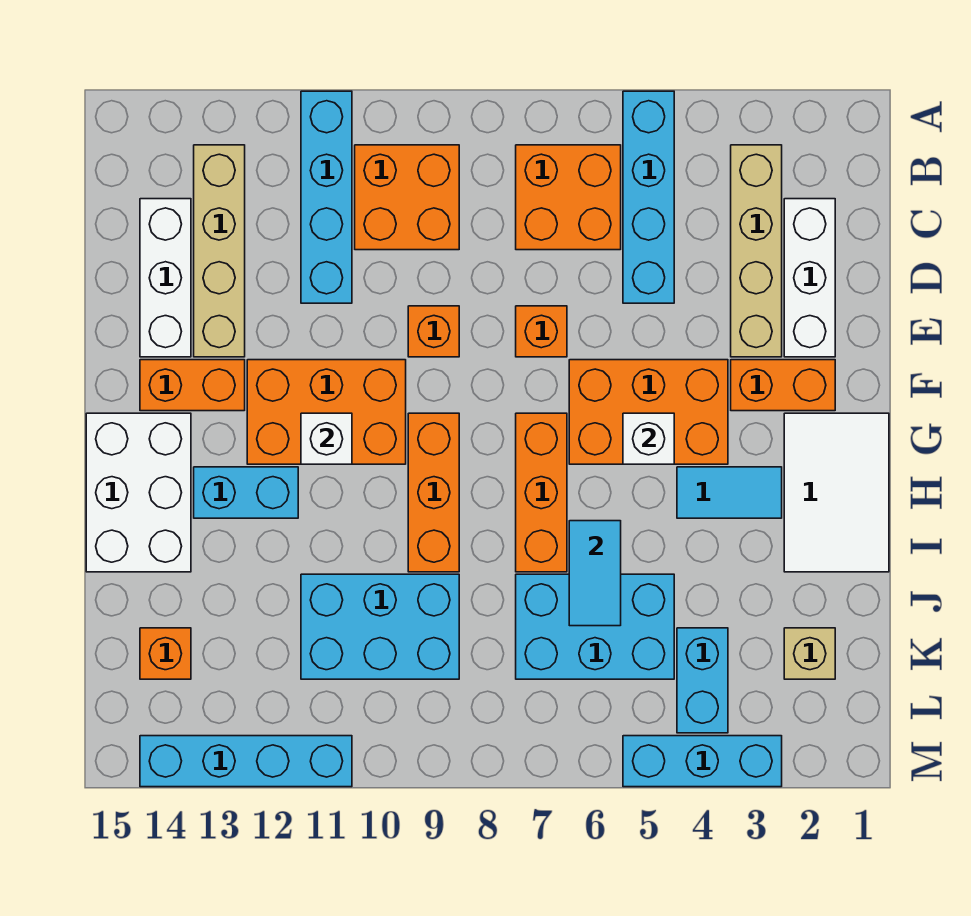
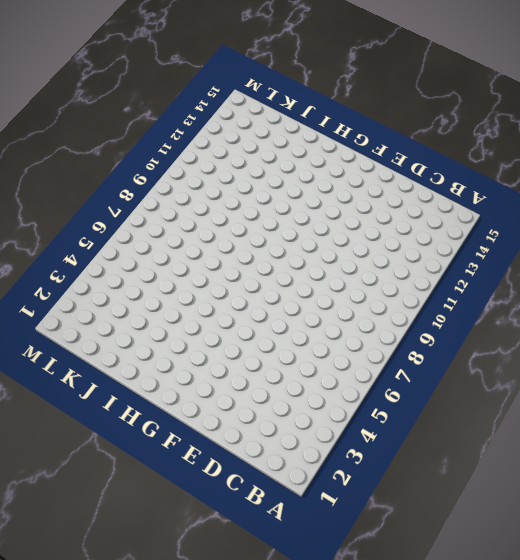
none -> cyan 1x4 brick [623,91,674,303]
none -> cyan 1x4 brick [301,91,352,303]
none -> tan 1x4 brick [731,145,782,357]
none -> orange 2x2 brick [516,145,621,250]

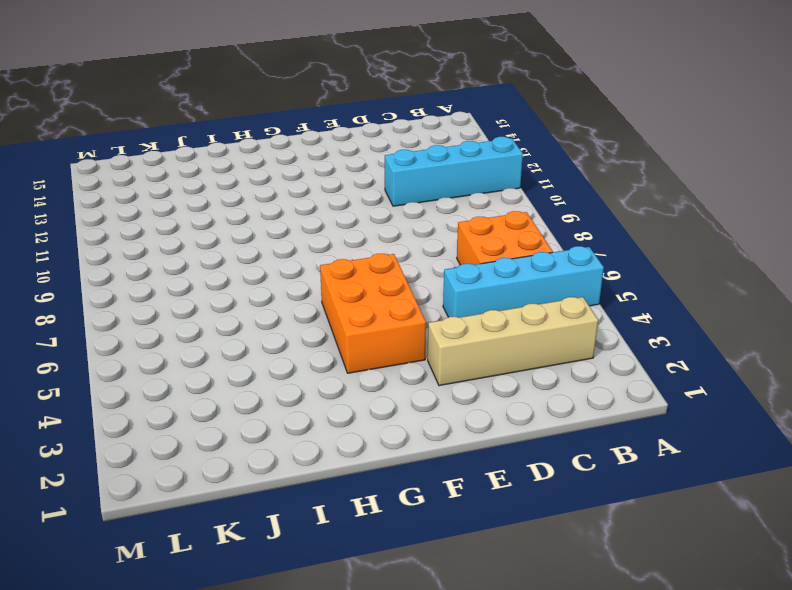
none -> orange 2x2 brick [355,145,459,250]
none -> tan 1x4 brick [194,145,245,357]
none -> white 1x3 brick [784,199,835,357]
none -> white 1x3 brick [140,199,191,357]

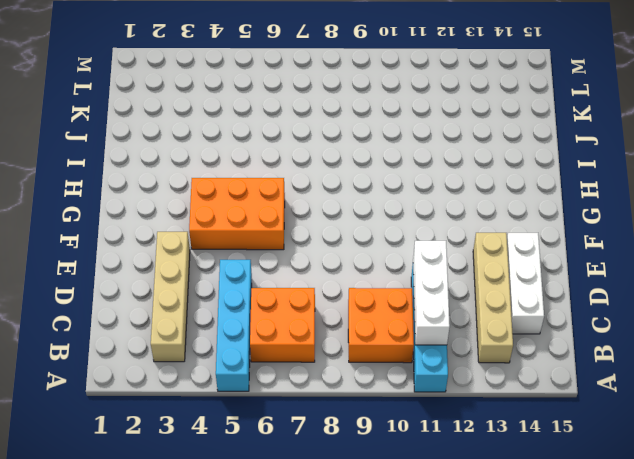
white 1x3 brick [413,241,450,345] -> white 1x3 brick moved to [784,199,835,357]
none -> orange 1x1 brick [516,306,567,357]
none -> orange 1x1 brick [408,306,459,357]
none -> orange 1x2 brick [731,360,835,411]
none -> orange 2x3 brick [247,360,406,464]

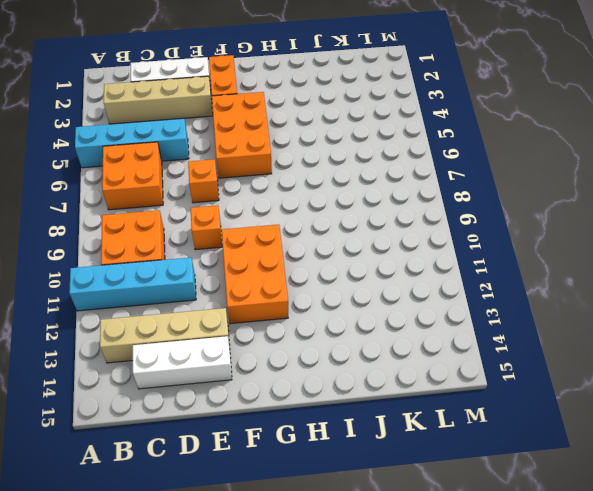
none -> orange 1x2 brick [140,360,245,411]
none -> white 2x3 tile [784,413,889,572]
none -> orange 1x3 brick [516,413,567,572]
none -> orange 1x3 brick [408,413,459,572]

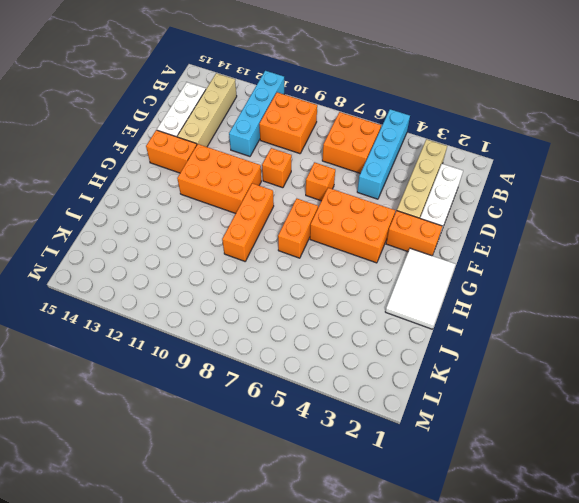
orange 1x2 brick [278,198,318,258] -> orange 1x3 brick [516,413,567,572]
none -> white 2x3 brick [86,413,191,572]
none -> cyan 1x2 tile [677,467,782,518]
none -> cyan 1x2 brick [194,467,298,518]
none -> cyan 2x3 brick [516,574,674,679]

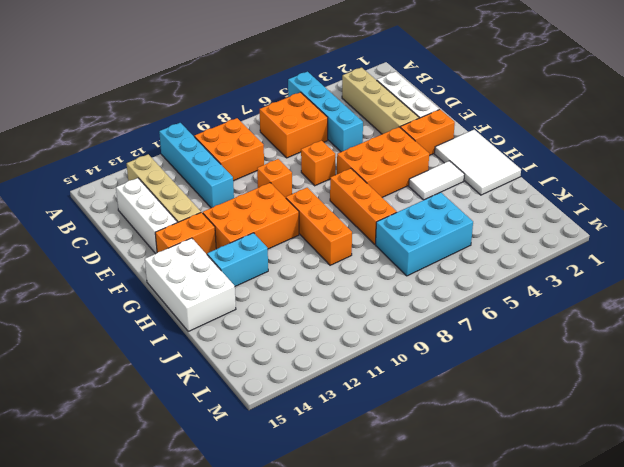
white 1x2 tile [409,161,465,200] -> cyan 1x2 tile [677,467,782,518]
none -> cyan 2x3 brick [301,574,459,679]
none -> tan 1x1 brick [784,628,835,679]
none -> cyan 1x2 brick [677,628,728,733]
none -> orange 1x1 brick [140,628,191,679]

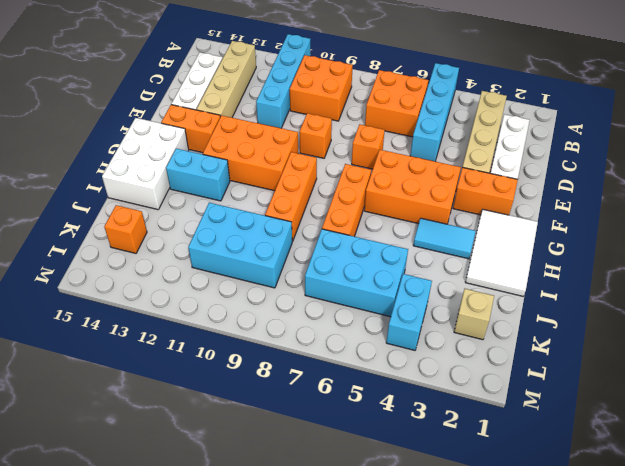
none -> cyan 1x3 brick [623,736,782,787]
none -> cyan 1x4 brick [140,736,352,787]
none -> white 1x1 brick [623,413,674,464]
none -> white 1x1 brick [301,413,352,464]

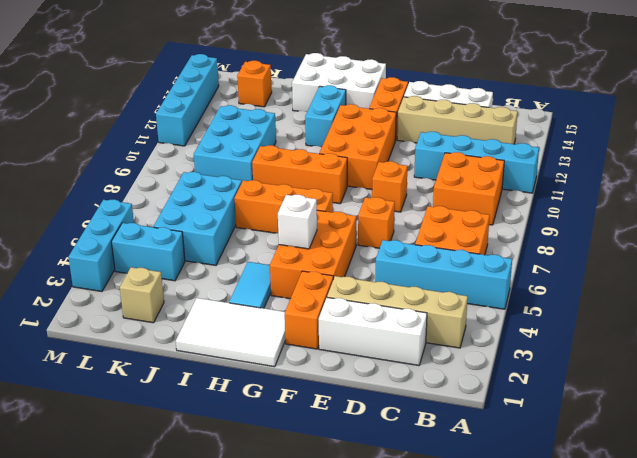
none -> white 1x1 brick [301,413,352,464]
none -> cyan 1x2 tile [569,521,621,626]

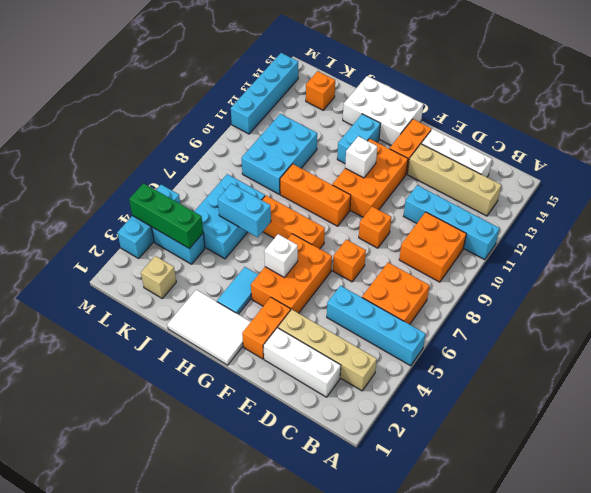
cyan 1x2 brick [218,184,271,237] -> cyan 1x2 tile [569,521,621,626]
green 1x3 brick [129,183,203,249] -> none

